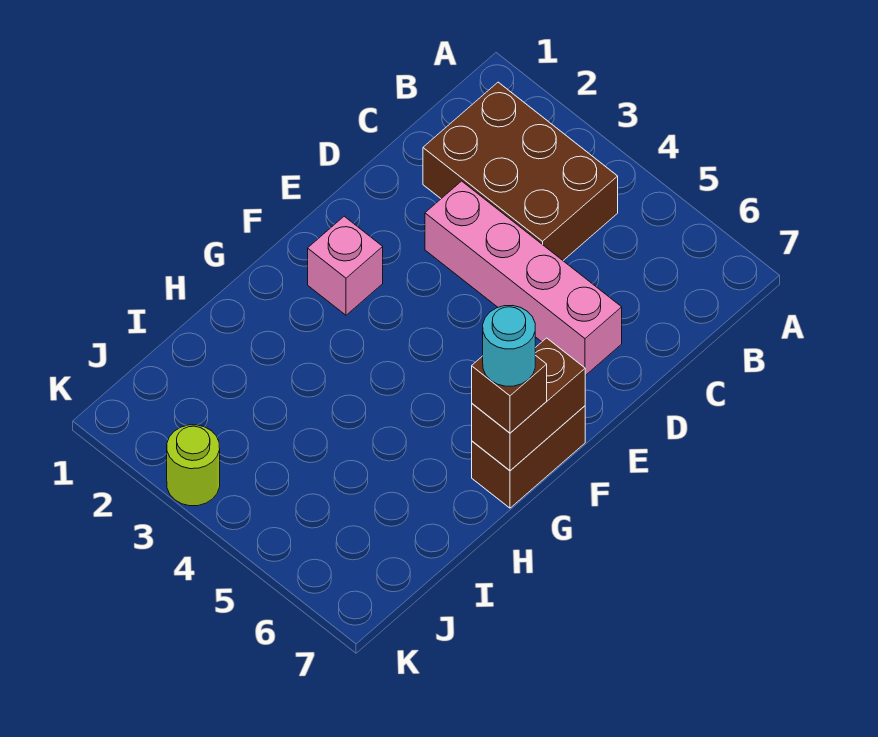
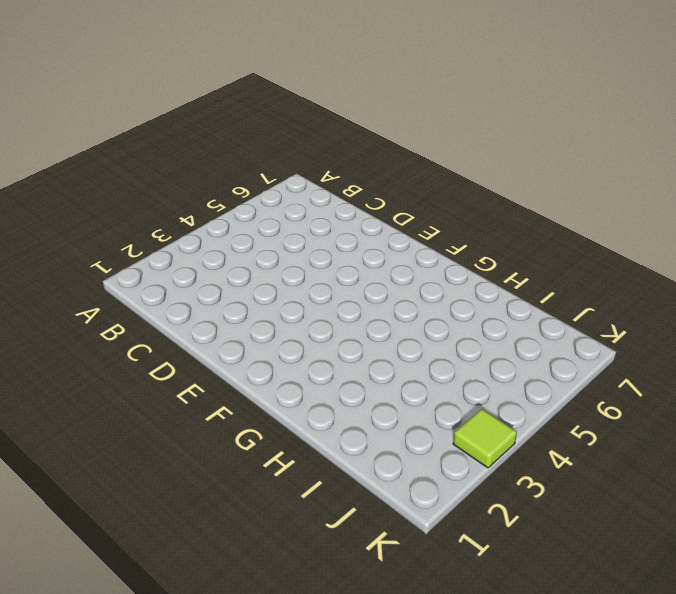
lime 1x1 tile [453,409,517,468] -> lime 1x1 round brick [167,425,220,506]
none -> brown 2x3 brick [423,82,618,260]
none -> pink 1x4 brick [425,181,622,376]

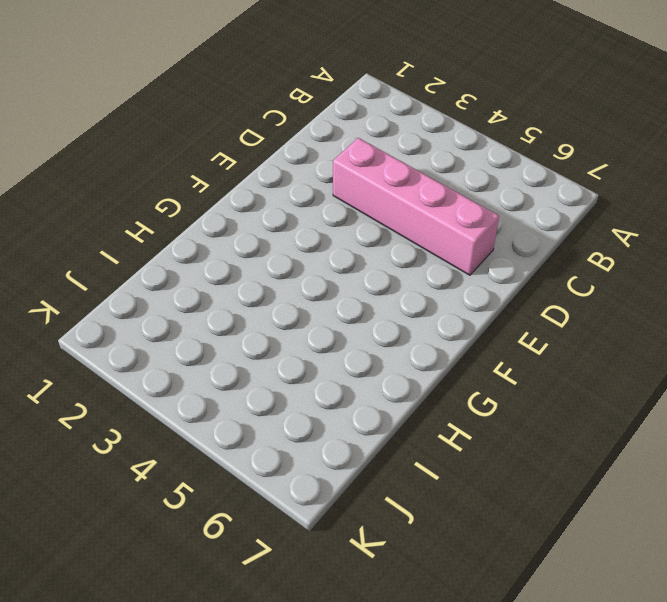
none -> brown 2x3 brick [423,82,618,260]
none -> pink 1x1 brick [308,216,383,315]

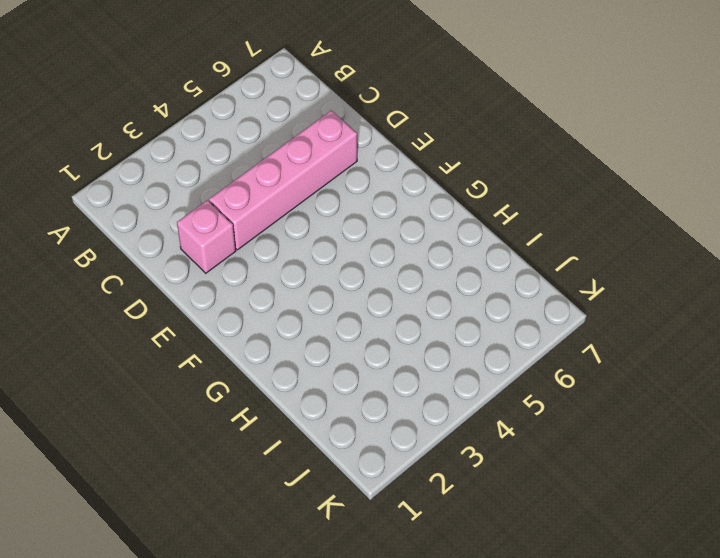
pink 1x1 brick [177,200,236,273] -> pink 1x1 brick moved to [308,216,383,315]
none -> brown 2x3 brick [423,82,618,260]
none -> brown 1x2 brick [472,406,585,508]

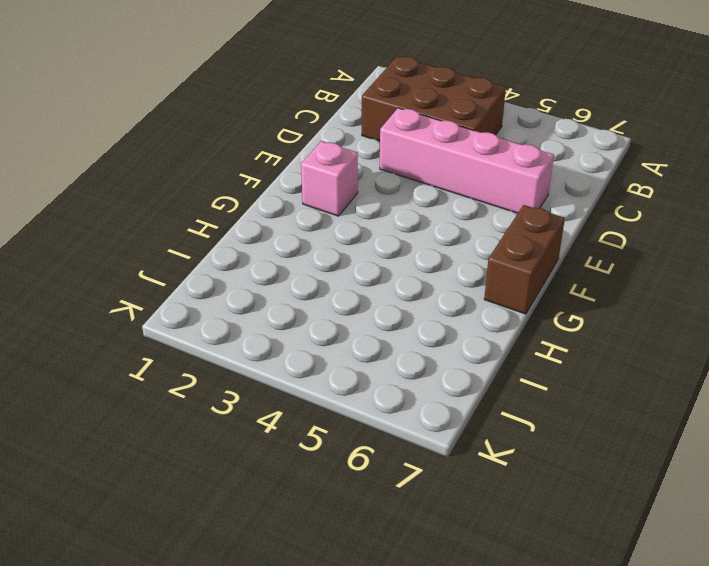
none -> lime 1x1 round brick [167,425,220,506]
none -> brown 1x2 brick [472,338,585,470]

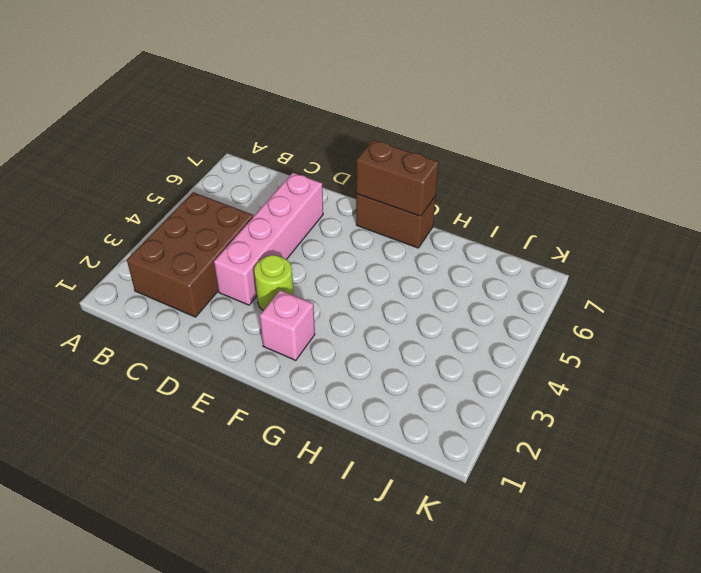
lime 1x1 round brick [254,255,294,311] -> lime 1x1 round brick moved to [167,425,220,506]
none -> brown 1x1 brick [472,355,547,433]
none -> cyan 1x1 round brick [483,306,535,386]

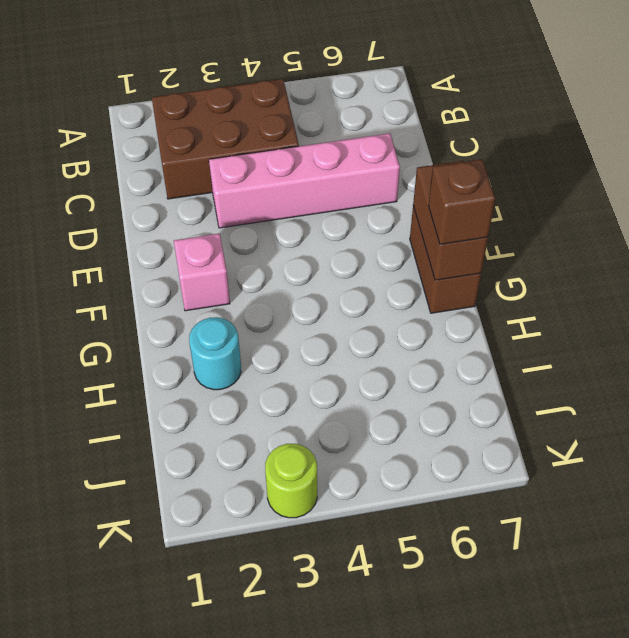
cyan 1x1 round brick [189,317,241,390] -> cyan 1x1 round brick moved to [483,306,535,386]

